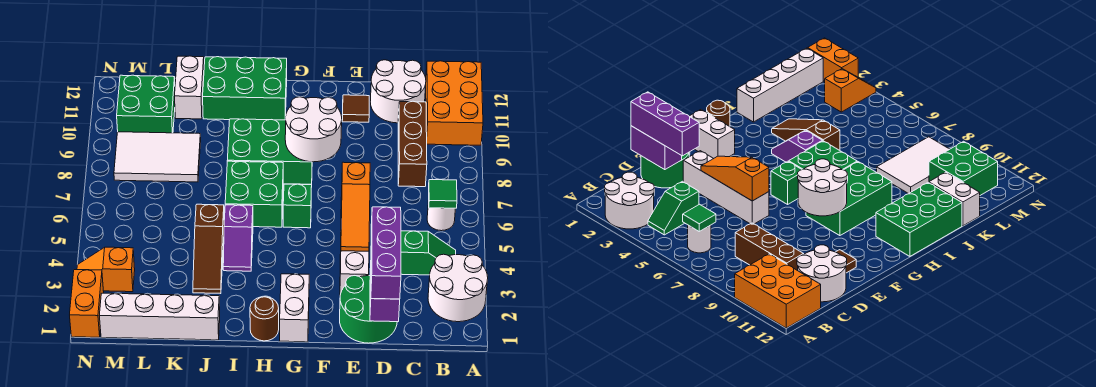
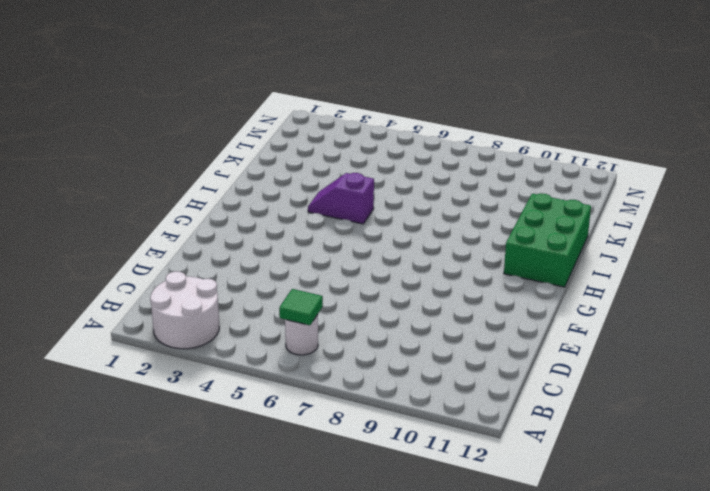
none -> orange 2x3 brick [426,61,483,145]
none -> green 1x2 slope [401,231,456,275]
none -> brown 1x3 brick [398,101,427,187]

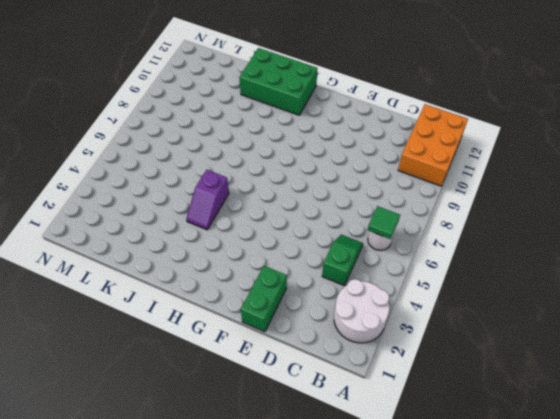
green 1x2 slope [322,235,363,286] -> green 1x2 slope turned to [401,231,456,275]
green 1x2 brick [241,266,287,332] -> green 2x2 round brick [340,276,397,343]
none -> brown 1x3 brick [398,101,427,187]
none -> white 2x2 round brick [370,60,426,123]
none -> white 1x4 brick [340,197,369,295]

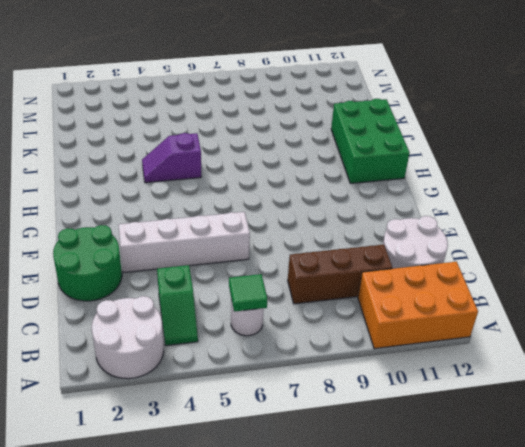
none -> brown 1x1 tile [342,95,369,122]
none -> white 1x2 brick [280,274,309,342]
none -> green 1x1 brick [283,184,312,228]

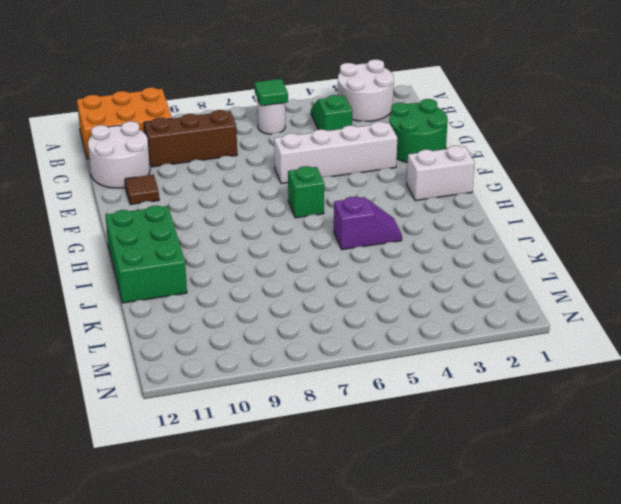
none -> green 2x3 brick [227,119,312,184]
none -> brown 1x1 round brick [250,297,279,341]
none -> green 2x2 brick [225,161,283,227]

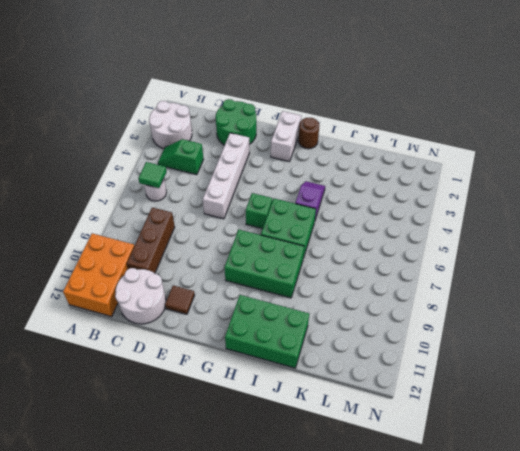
none -> white 1x4 brick [99,293,220,340]
none -> brown 1x3 slope [193,204,224,294]
none -> white 2x3 tile [114,132,201,182]

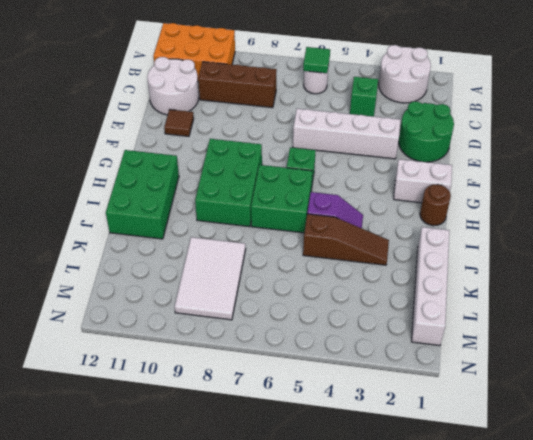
none -> white 1x2 brick [175,56,204,119]
none -> green 2x2 brick [117,75,175,133]
none -> orange 1x2 slope [77,247,135,292]

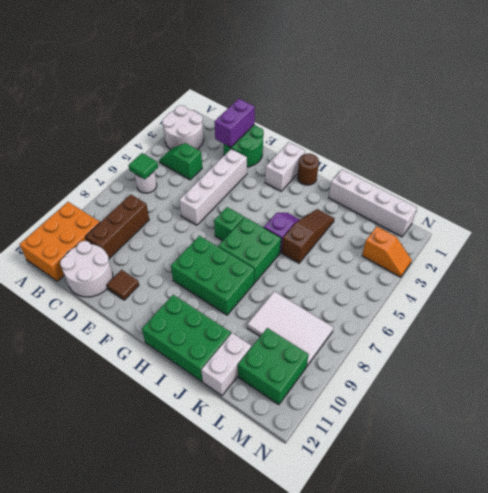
none -> orange 1x2 brick [70,270,104,337]
none -> orange 1x3 slope [341,162,370,251]
none -> white 2x2 round brick [285,97,342,162]

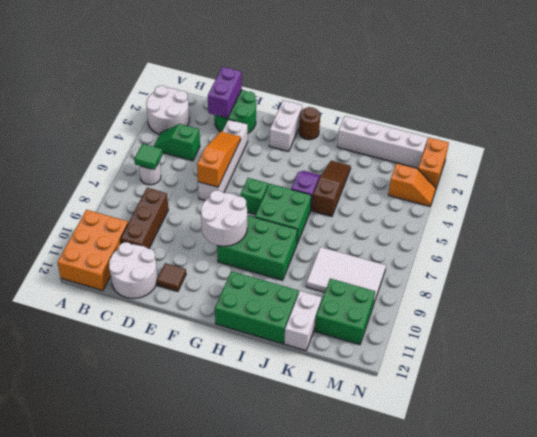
none -> purple 1x3 brick [371,207,401,299]

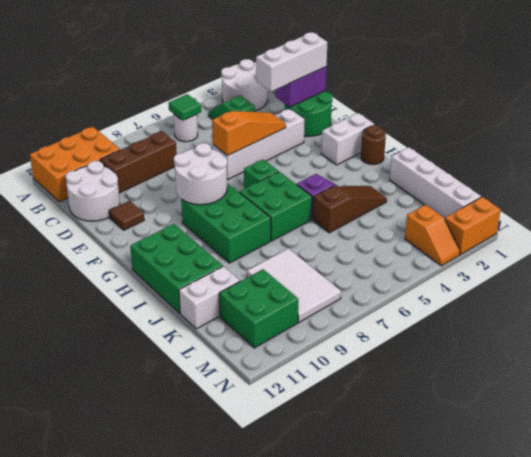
white 1x3 brick [256,32,327,92] -> purple 1x3 brick [371,207,401,299]

